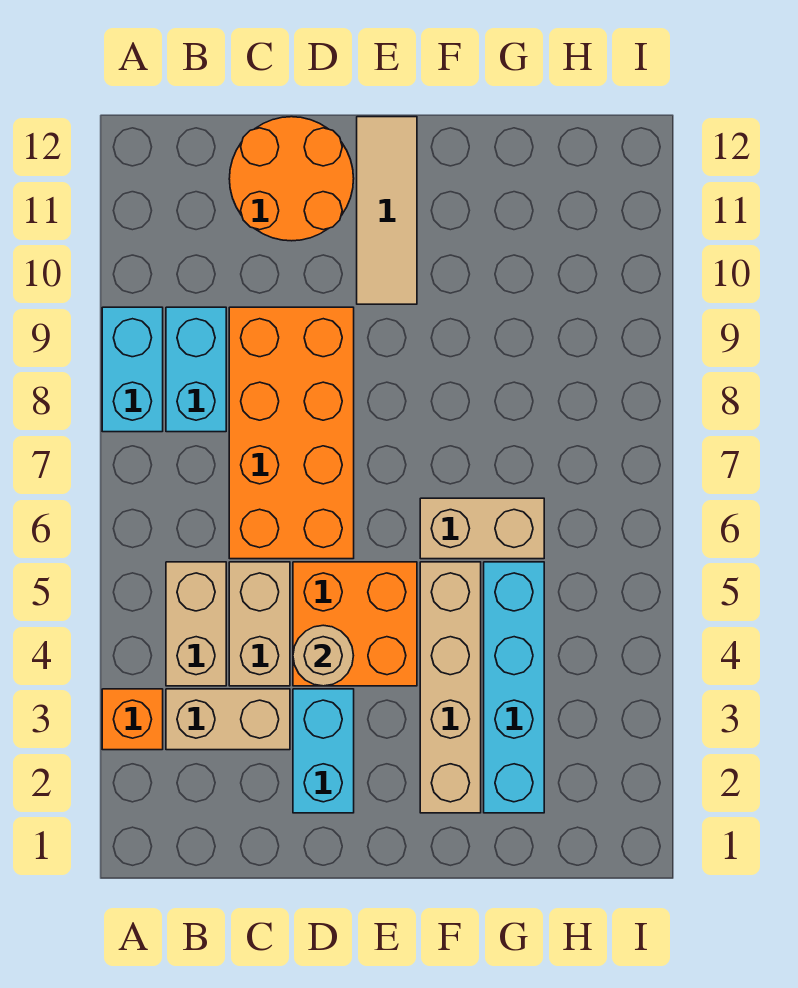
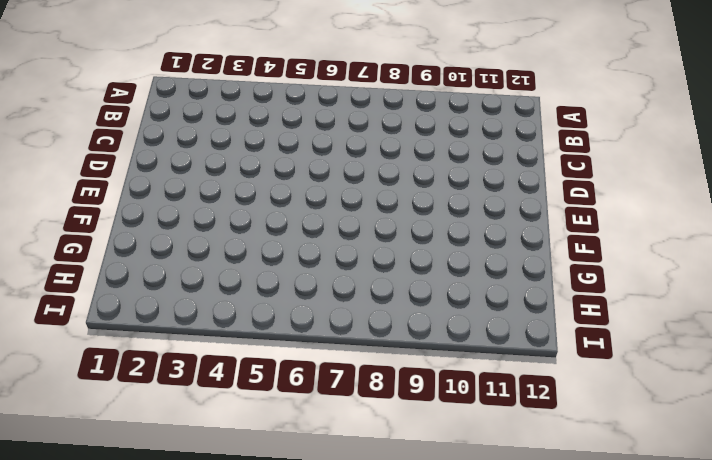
none -> orange 1x1 brick [102,689,163,750]
none -> cyan 1x2 brick [102,307,163,432]
none -> tan 1x2 brick [166,689,290,750]

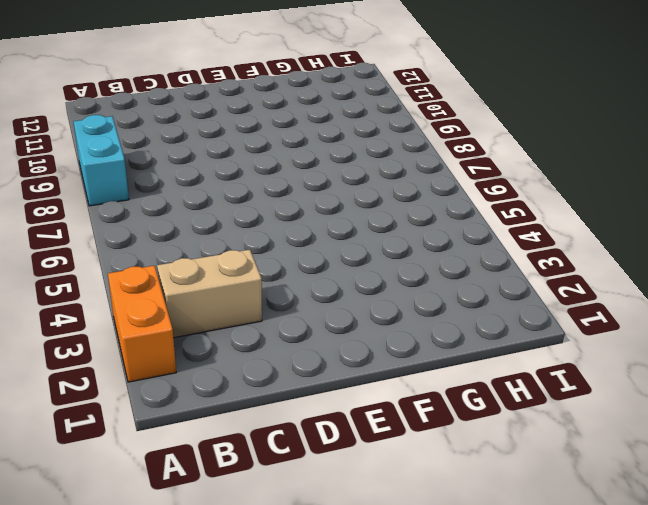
orange 1x2 brick [108,266,176,382] -> orange 1x1 brick [102,689,163,750]
none -> tan 1x2 brick [166,562,226,686]
none -> cyan 1x2 brick [166,307,226,432]
none -> tan 1x2 brick [229,562,290,686]

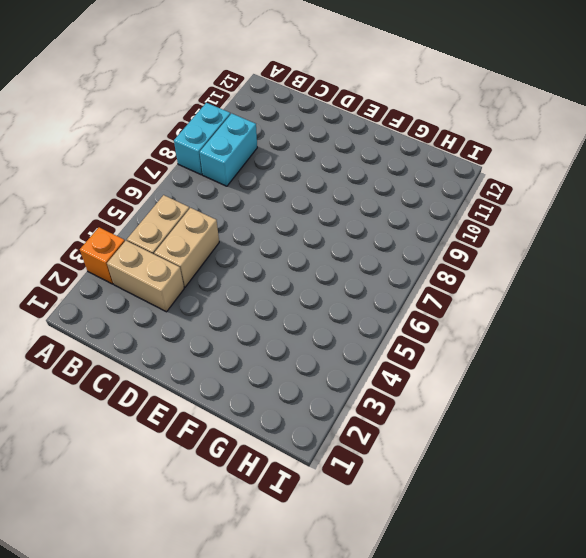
none -> orange 2x4 brick [229,307,354,559]
none -> orange 2x2 round brick [229,117,354,241]
none -> cyan 1x2 brick [293,689,354,813]

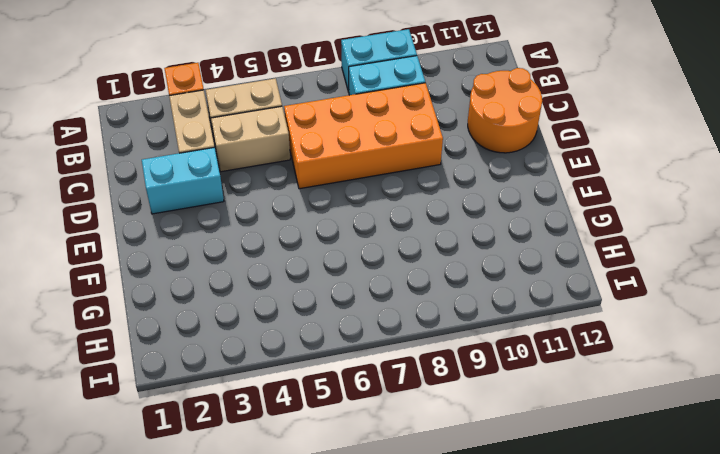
none -> orange 2x2 brick [293,562,417,686]
none -> tan 1x3 tile [357,117,417,304]
none -> tan 1x4 brick [420,562,481,813]

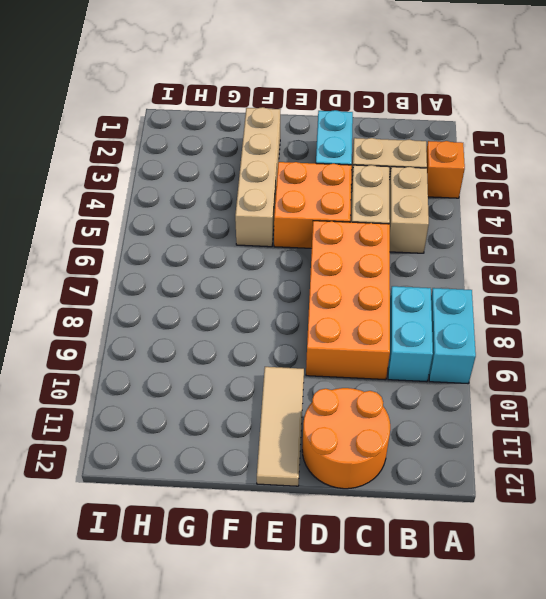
none -> tan 1x2 brick [420,498,544,559]
none -> cyan 1x4 brick [484,562,544,813]
none -> tan 1x1 round brick [293,625,354,686]

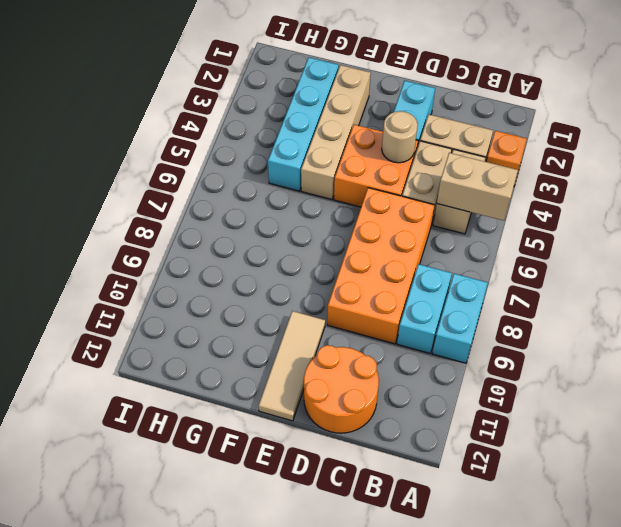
tan 1x2 brick [437,153,518,221] -> tan 1x2 brick moved to [420,498,544,559]

